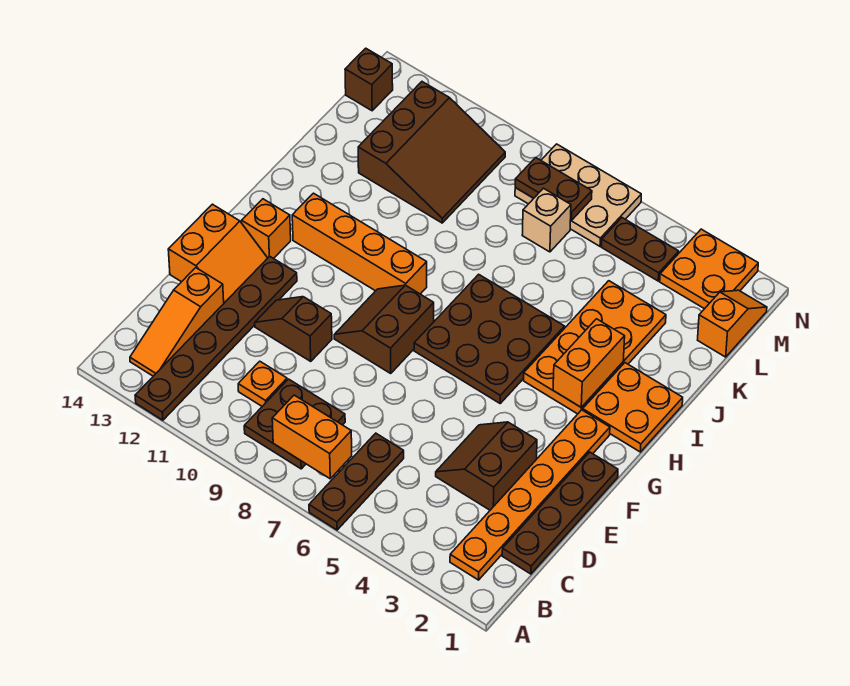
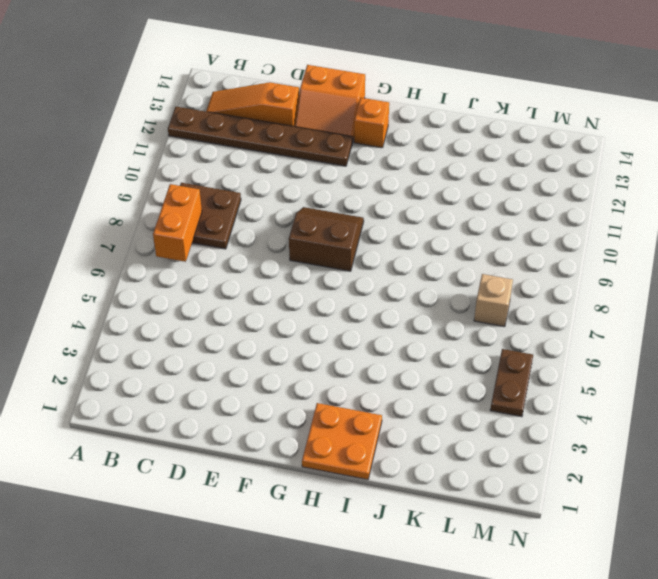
none -> brown 1x3 plate [309,433,404,530]
none -> orange 1x6 plate [450,410,610,580]
none -> brown 1x4 plate [502,452,618,574]

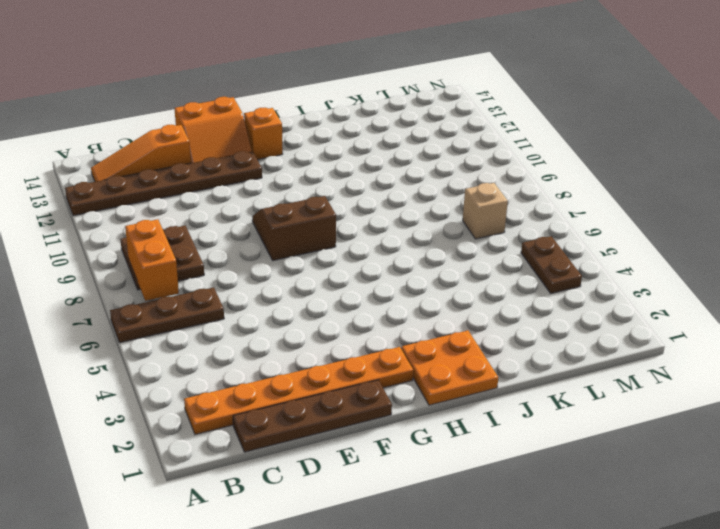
none -> orange 1x1 plate [238,361,287,406]
none -> brown 2x2 slope [436,422,537,510]
none -> brown 1x2 slope [255,297,332,361]

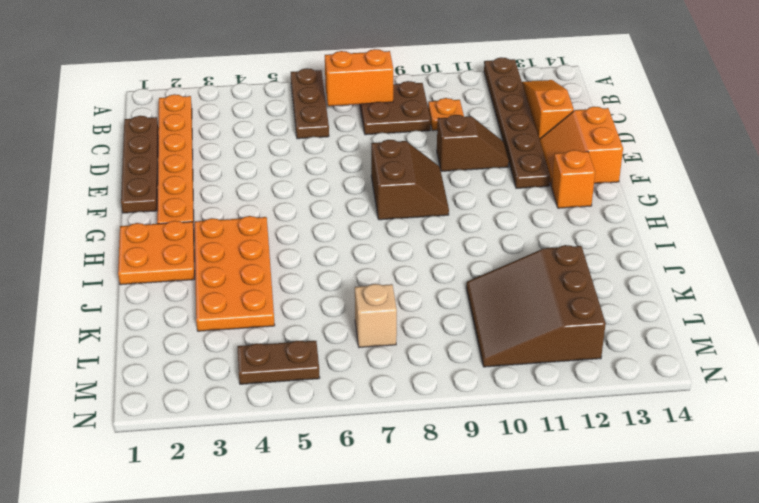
none -> brown 2x2 slope [436,422,537,510]
none -> brown 3x3 plate [414,274,565,403]
none -> orange 1x4 brick [292,193,427,294]

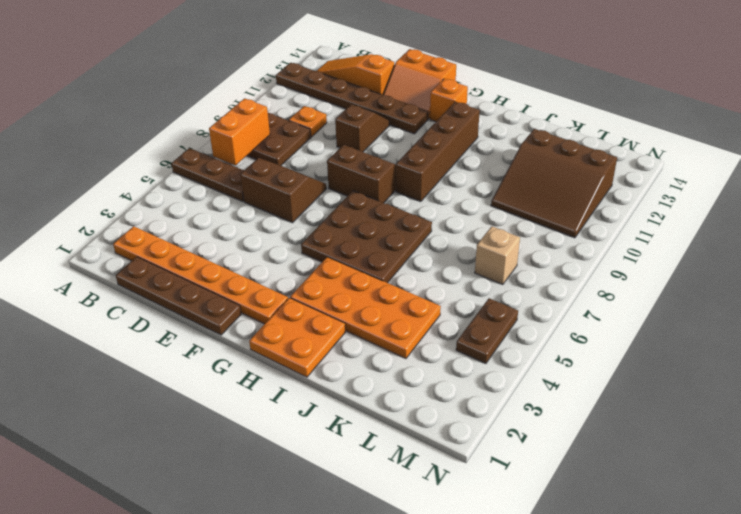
brown 2x2 slope [240,158,327,223] -> brown 2x2 slope moved to [436,422,537,510]
brown 1x4 brick [396,102,480,202] -> orange 1x4 brick [292,193,427,294]
none -> orange 1x2 slope [698,290,767,357]
none -> orange 2x2 plate [660,229,758,309]
none -> tan 2x3 plate [515,144,641,246]

